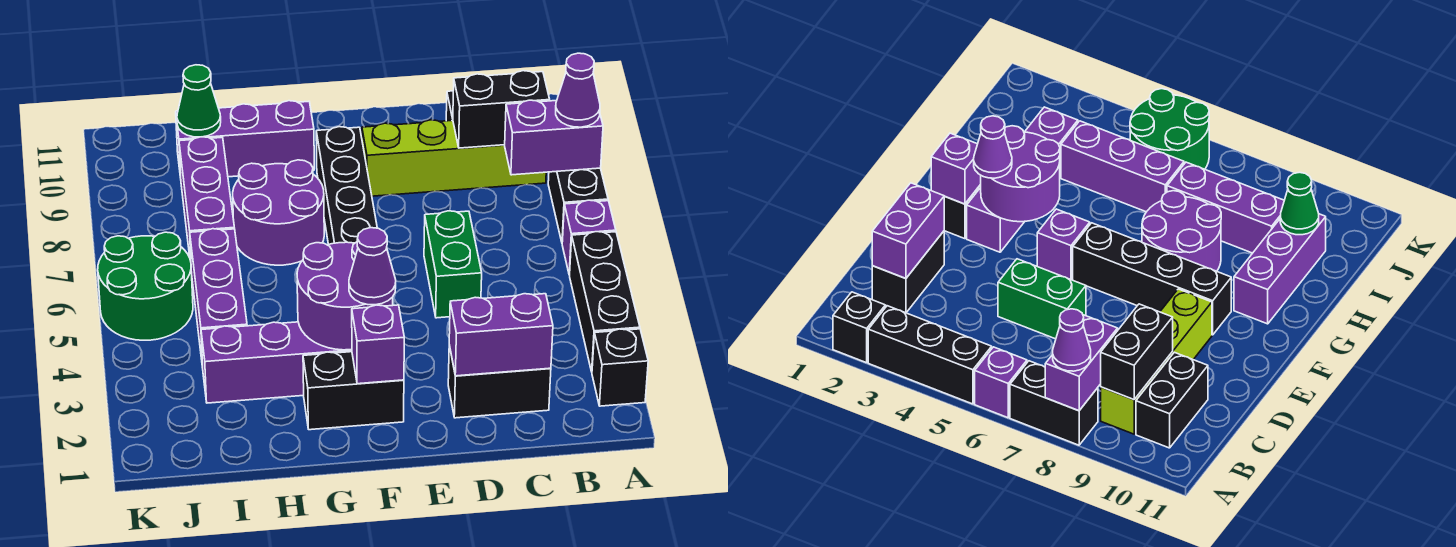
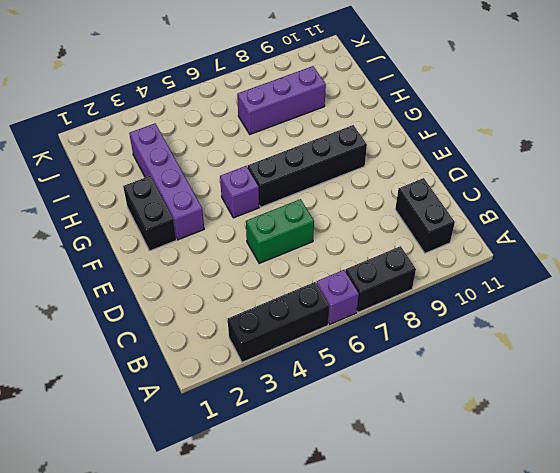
none -> black 1x1 brick [592,329,648,406]
none -> lime 1x4 brick [362,120,546,196]
none -> black 1x2 brick [448,346,551,418]

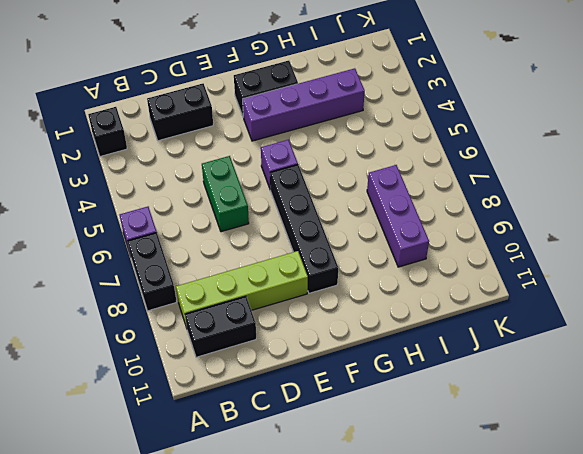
none -> black 1x3 brick [570,232,640,372]
none -> purple 2x2 round brick [233,160,324,265]
none -> purple 1x3 brick [176,101,314,178]

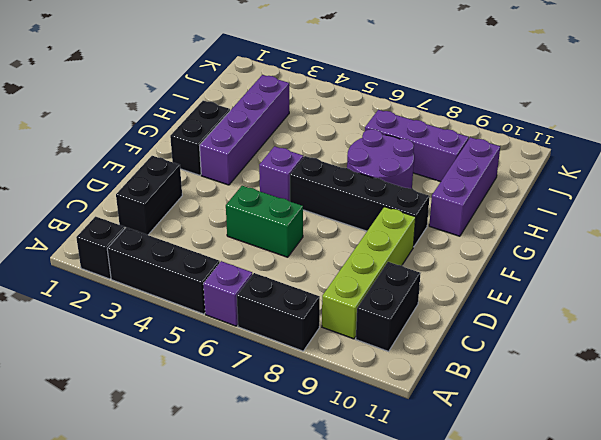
none -> purple 1x3 brick [190,229,247,368]
none -> green 2x2 round brick [98,232,193,340]
none -> purple 1x2 brick [505,100,603,175]

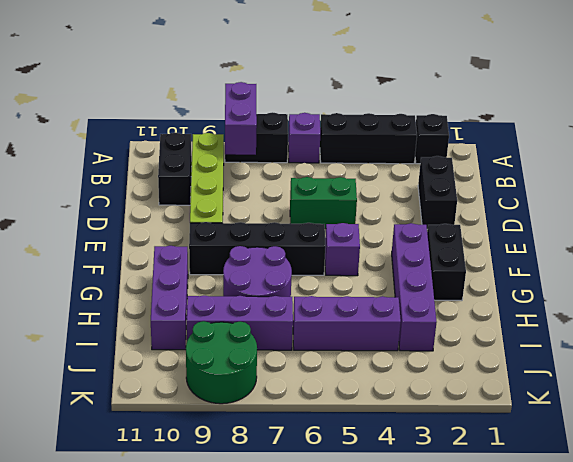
green 2x2 round brick [186,321,257,404] -> green 2x2 round brick moved to [98,232,193,340]
none -> black 1x2 brick [453,71,550,148]
none -> purple 1x2 brick [449,294,553,376]
none -> purple 1x1 brick [352,305,404,384]

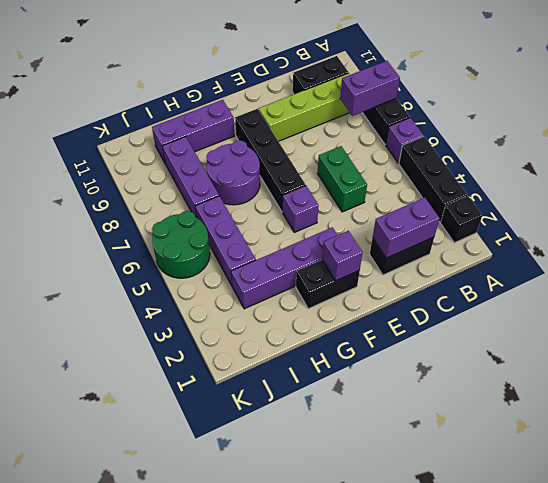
none -> black 1x2 brick [453,71,550,148]
none -> purple 2x2 round brick [297,242,393,350]
none -> green 1x1 cone [177,65,221,137]

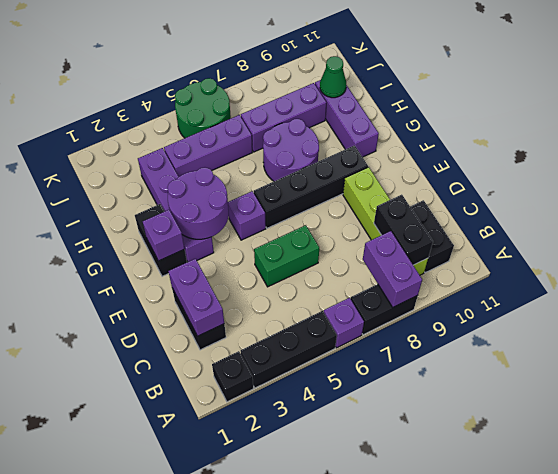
none -> purple 1x1 cone [556,53,600,127]
none -> purple 1x1 cone [349,228,396,305]

